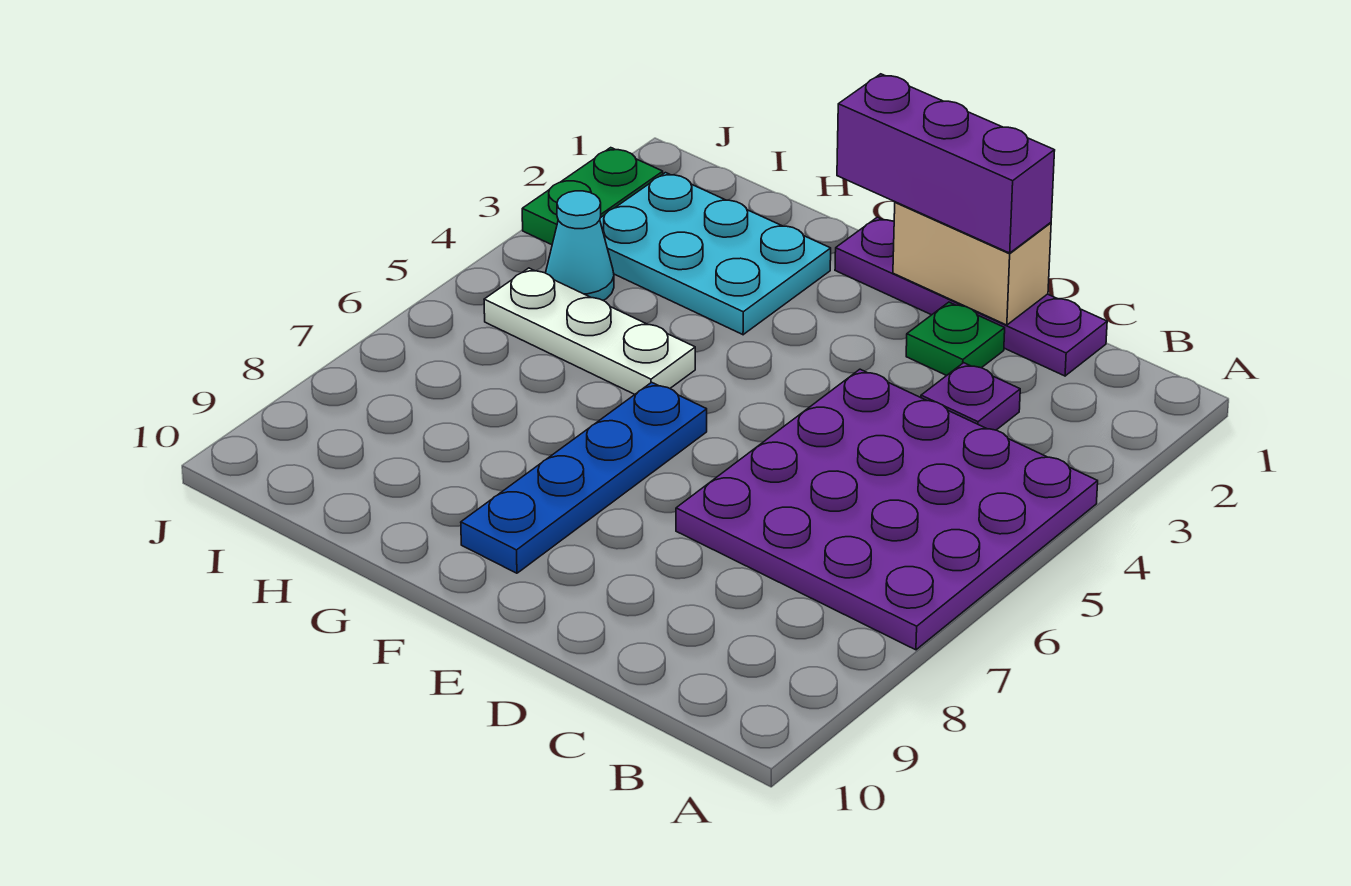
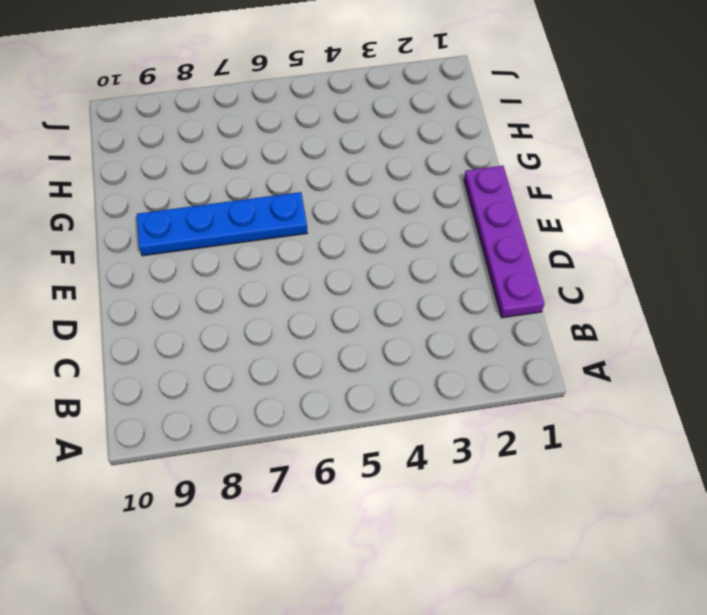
none -> purple 4x4 plate [676,369,1098,650]
none -> purple 1x1 plate [921,363,1020,430]

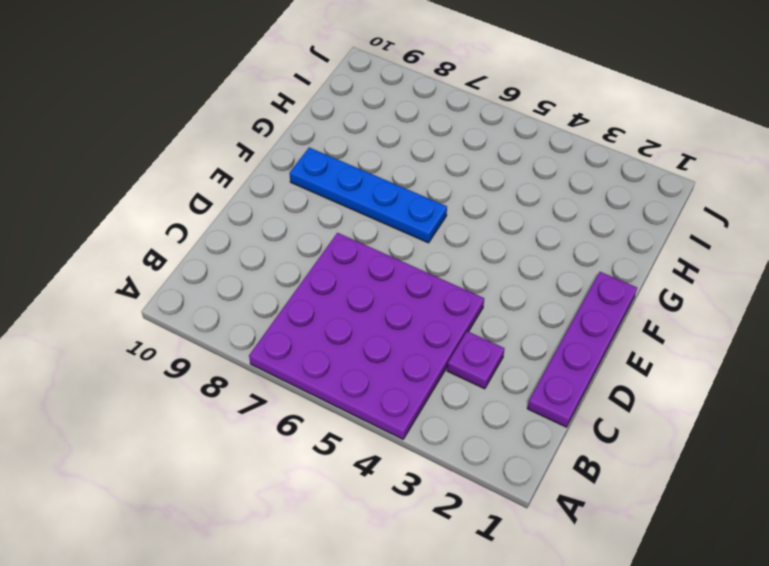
none -> green 1x1 plate [906,302,1005,375]
none -> cyan 2x3 plate [600,173,831,335]

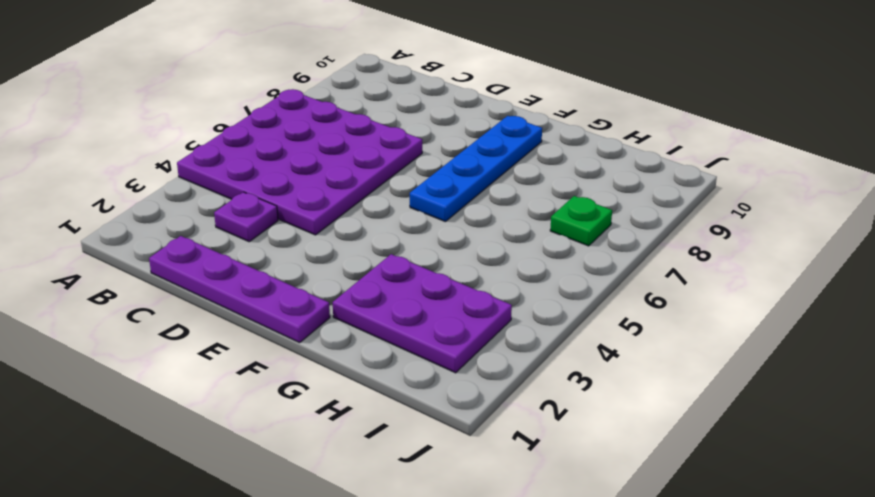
purple 2x3 plate [333,254,512,373] -> cyan 2x3 plate [600,173,831,335]
green 1x1 plate [550,196,612,246] -> green 1x1 plate moved to [906,302,1005,375]
none -> white 1x3 plate [484,268,695,395]
none -> cyan 1x1 cone [546,191,614,300]

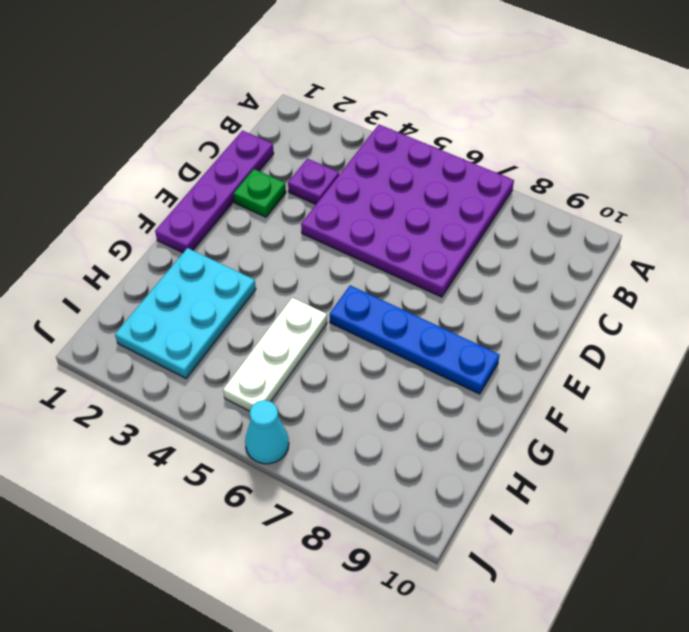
cyan 1x1 cone [245,400,289,464] -> cyan 1x1 cone moved to [546,191,614,300]
none -> green 1x2 plate [522,148,663,245]
none -> tan 1x2 brick [893,202,1051,325]

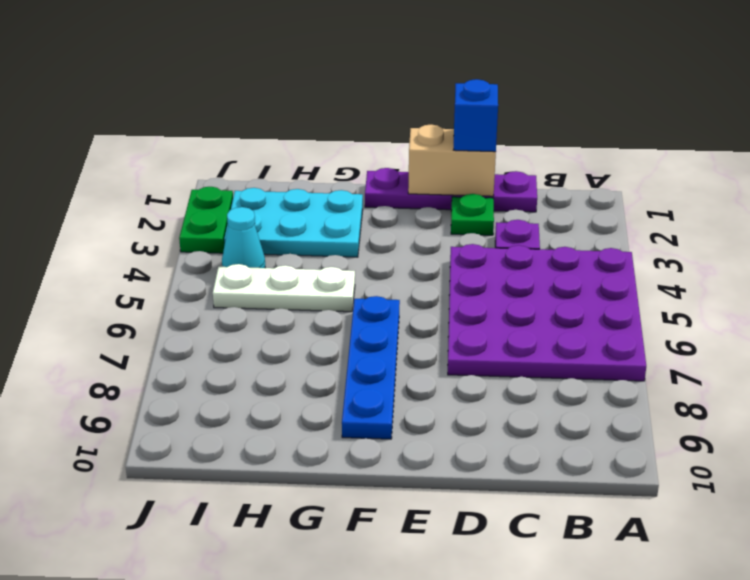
blue 1x1 brick [454,79,498,152] -> purple 1x3 brick [837,74,1055,253]

